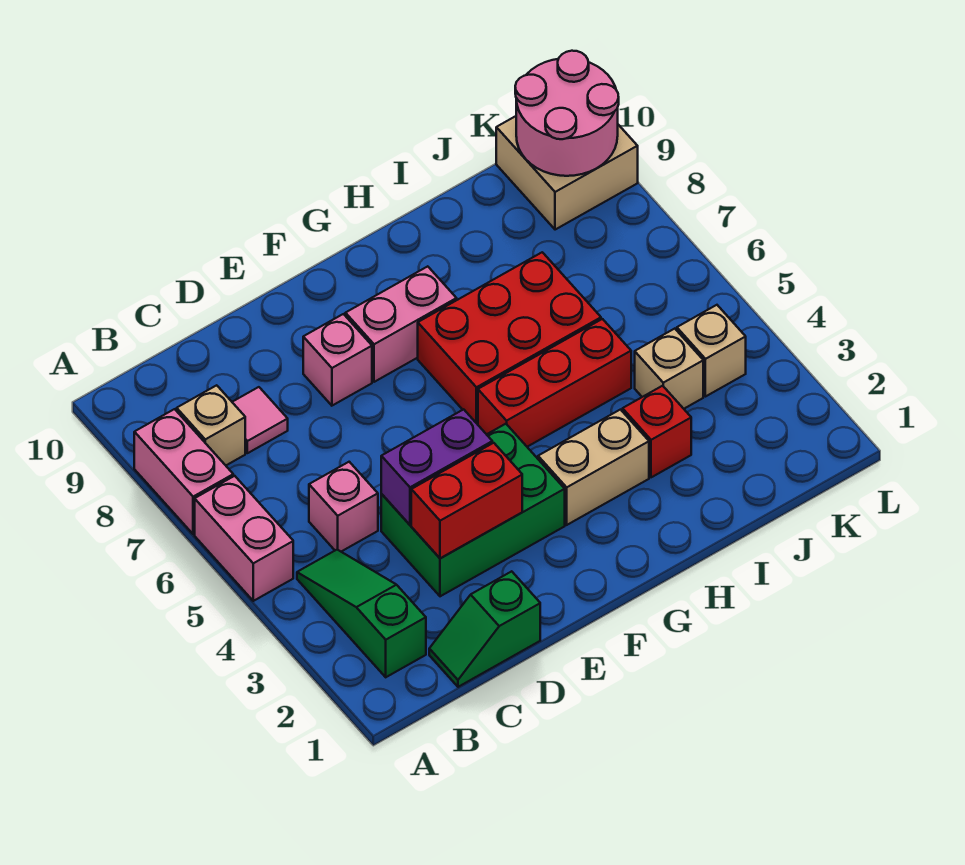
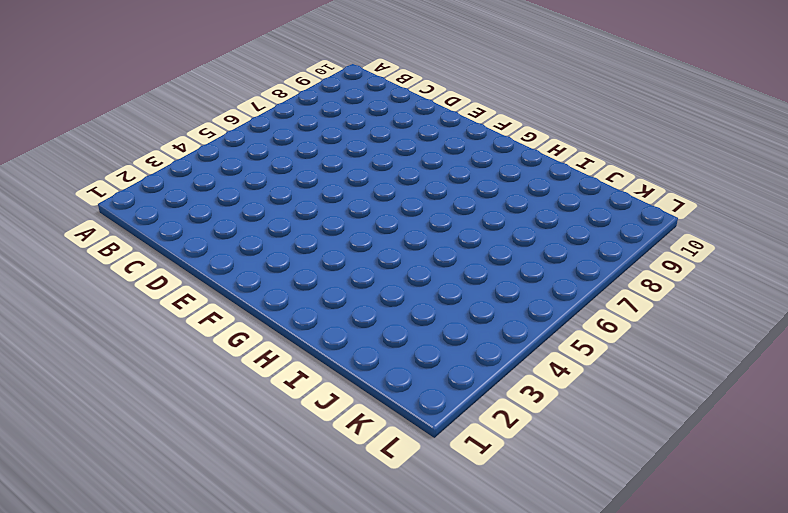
none -> pink 1x2 brick [195,476,293,601]
none -> pink 1x2 brick [134,409,233,534]
none -> green 1x3 slope [297,549,426,677]

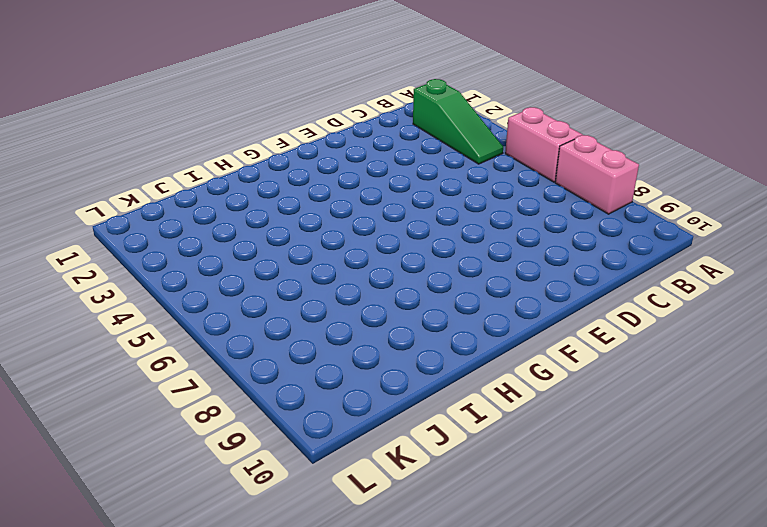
none -> tan 1x1 brick [177,385,245,465]
none -> green 1x2 slope [429,571,540,687]
none -> pink 1x1 brick [309,462,378,552]

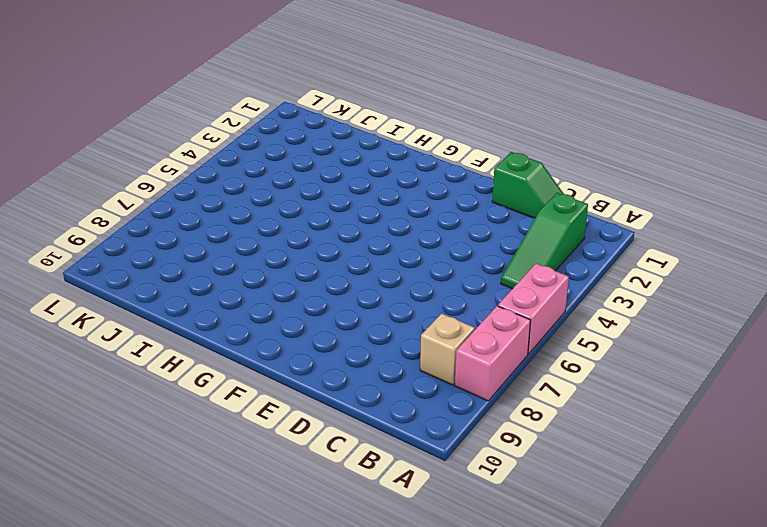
none -> pink 1x1 brick [309,462,378,552]
none -> pink 1x1 tile [232,387,288,453]
none -> green 2x3 brick [381,424,565,596]

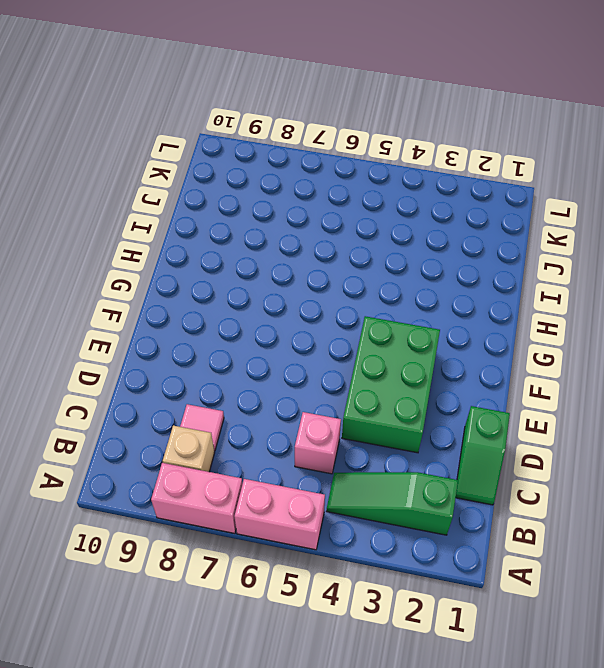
none -> pink 1x1 brick [303,314,372,406]
none -> pink 1x2 brick [345,266,457,382]
none -> tan 1x2 brick [538,410,649,525]

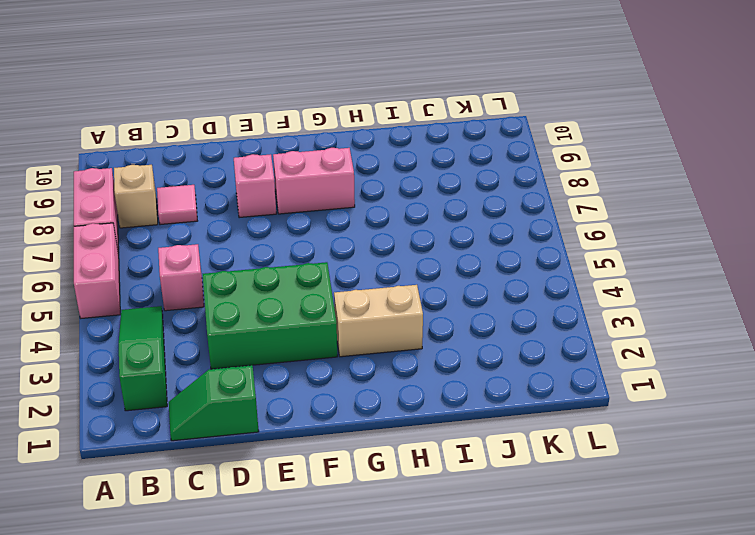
none -> red 1x3 brick [478,319,631,447]
none -> red 2x3 brick [418,252,601,424]
none -> red 1x1 brick [623,386,691,477]

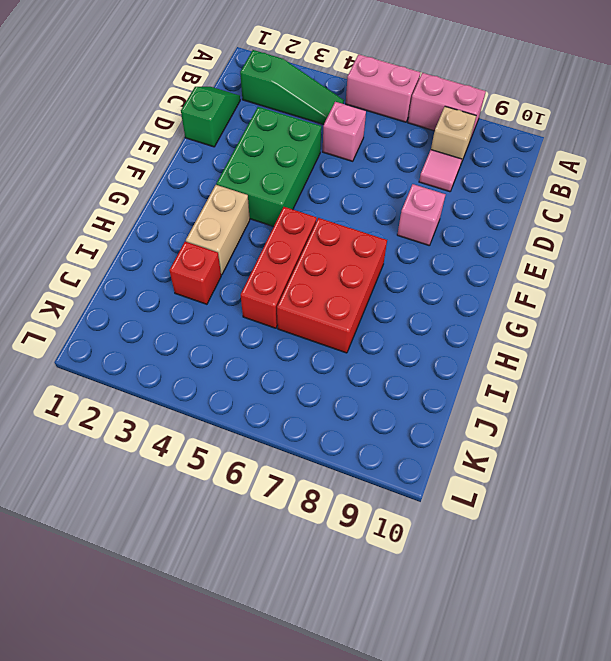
none -> pink 1x2 brick [345,266,457,382]
none -> tan 1x1 brick [635,329,703,409]
none -> tan 1x1 brick [677,305,746,397]

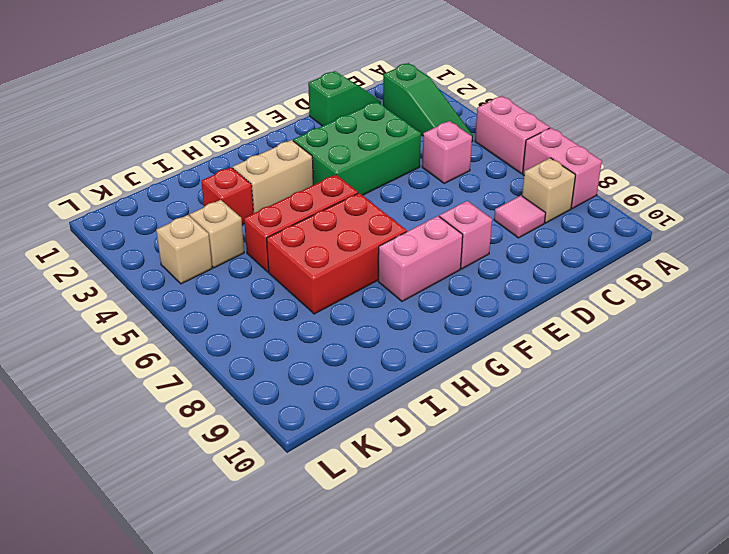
none -> tan 2x2 brick [496,116,638,230]
none -> red 1x2 brick [411,443,522,558]
none -> purple 1x2 brick [381,409,492,525]

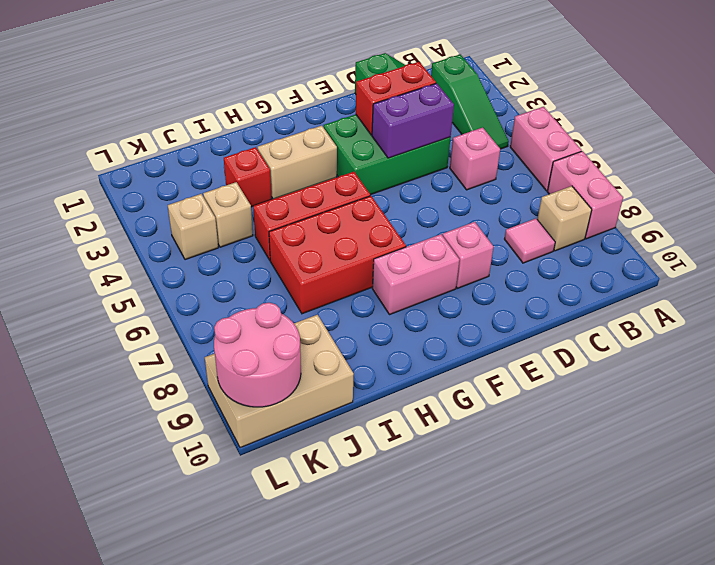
tan 2x3 brick [205,315,354,448] -> tan 2x2 brick [496,116,638,230]

